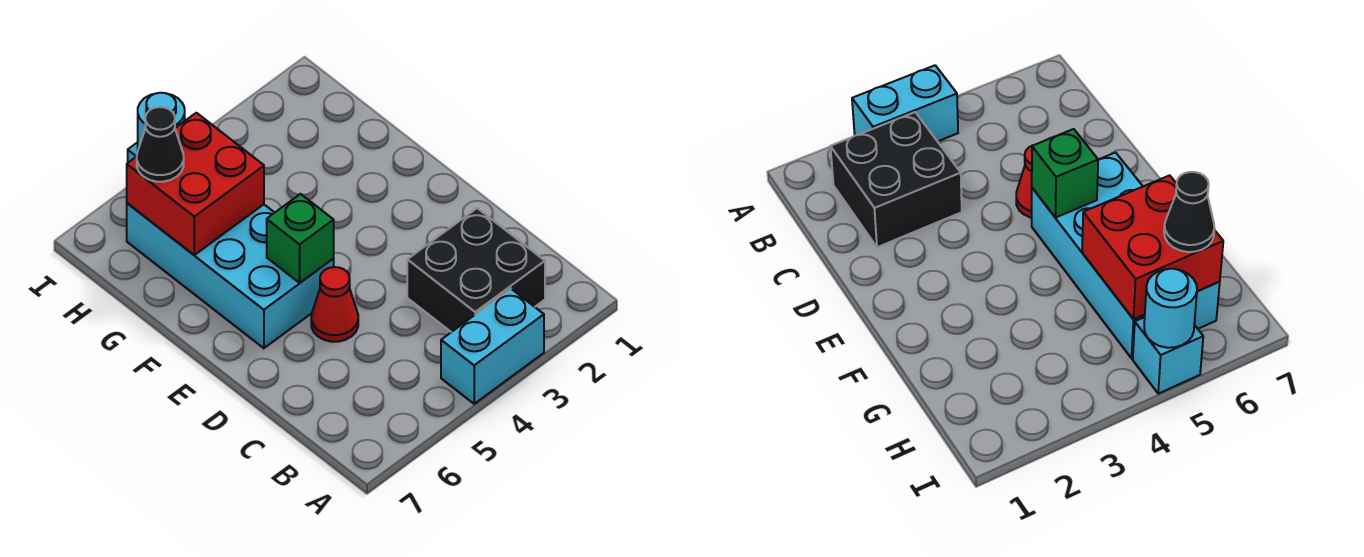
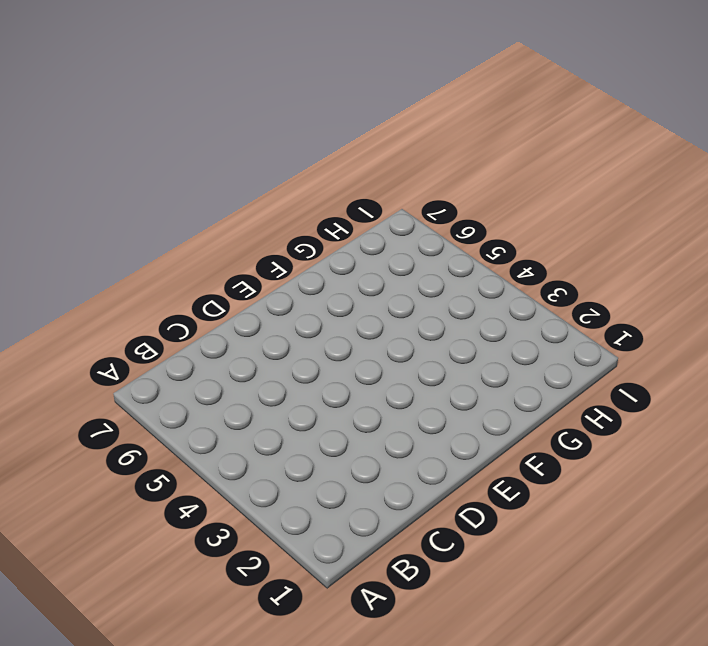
none -> cyan 1x2 brick [441,289,544,404]
none -> black 2x2 brick [407,208,545,332]

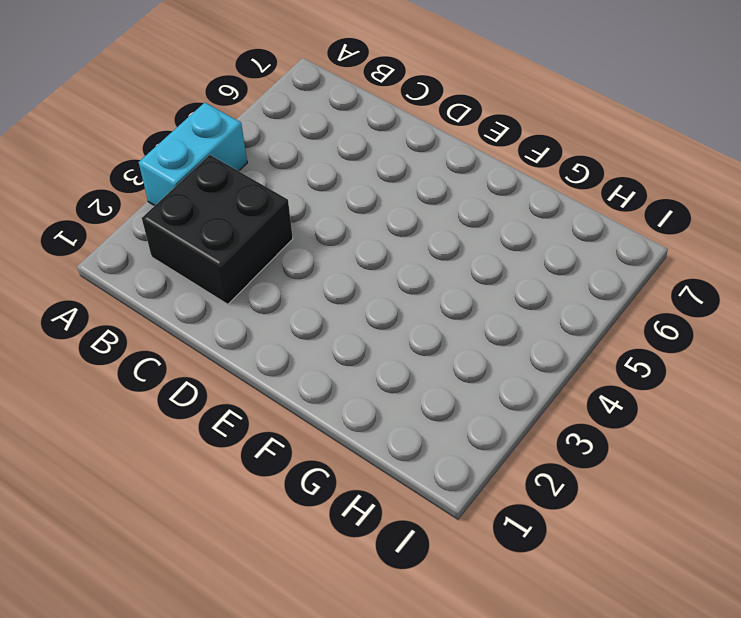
none -> red 1x1 cone [311,267,358,342]
none -> cyan 2x4 brick [127,203,334,348]

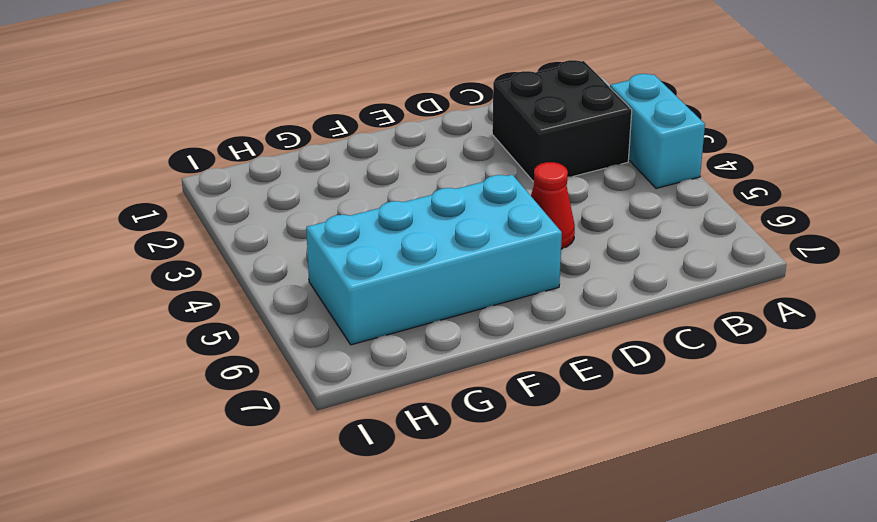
none -> cyan 1x1 brick [1133,317,1203,394]
none -> green 1x1 brick [267,194,334,283]

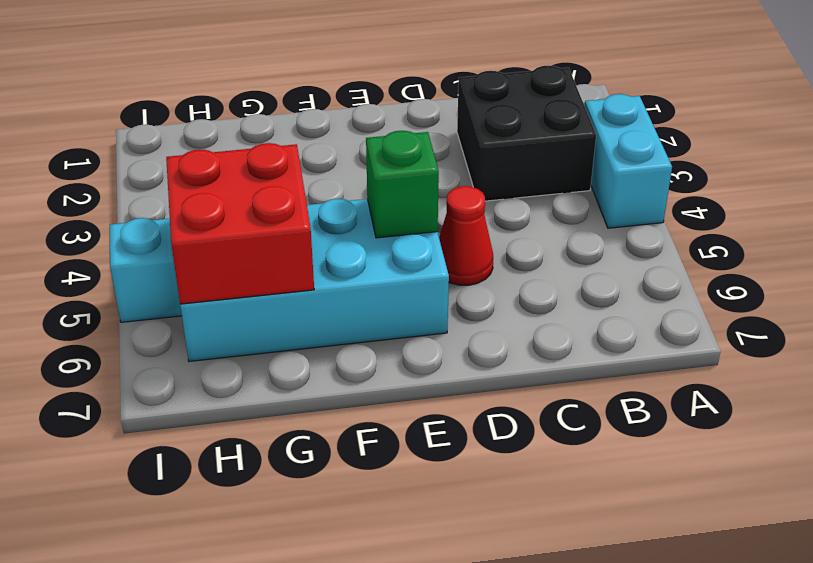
none -> cyan 1x1 round brick [138,93,185,149]
none -> black 1x1 cone [137,107,184,182]

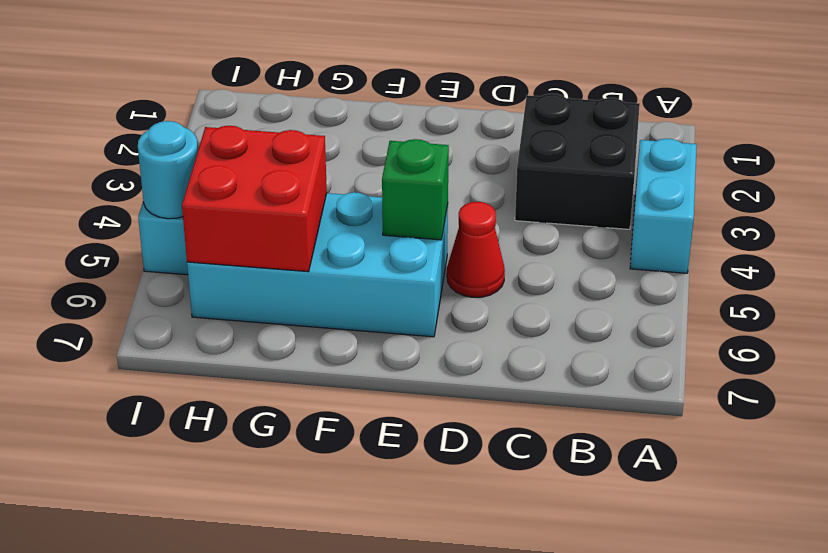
none -> black 1x1 cone [137,107,184,182]

